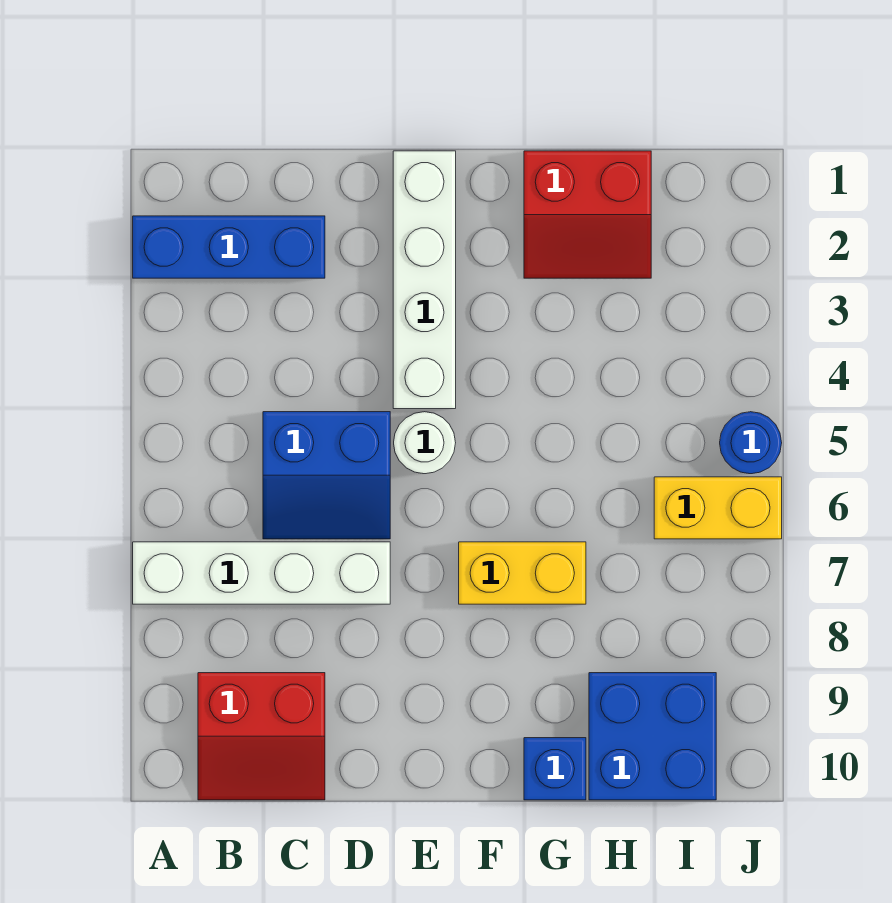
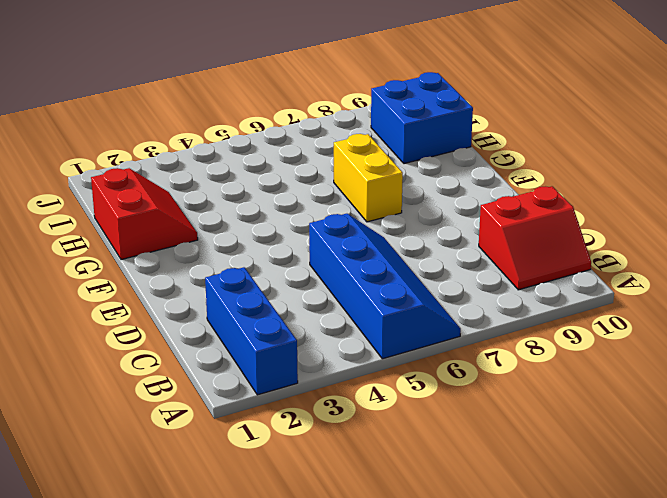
blue 2x4 slope [309,214,461,359] -> blue 2x2 slope [263,412,390,539]
red 2x2 slope [479,186,591,290] -> red 2x2 slope turned to [198,673,325,800]
none -> white 1x4 brick [133,542,390,604]
none -> white 1x4 brick [393,151,456,409]
none -> white 1x1 round brick [394,412,456,474]

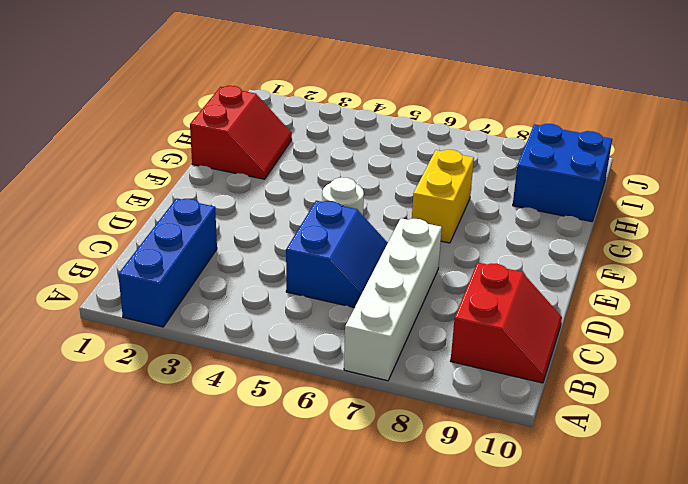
none -> white 1x4 brick [393,151,456,409]
none -> blue 1x1 brick [524,738,586,800]
none -> yellow 1x2 brick [654,477,782,539]

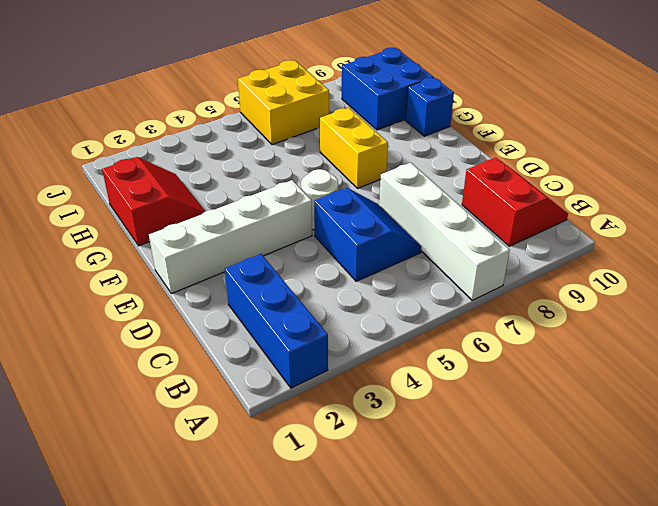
yellow 2x2 brick [238,60,329,145] -> yellow 1x2 brick [654,477,782,539]
none -> blue 1x1 round brick [720,412,782,474]

